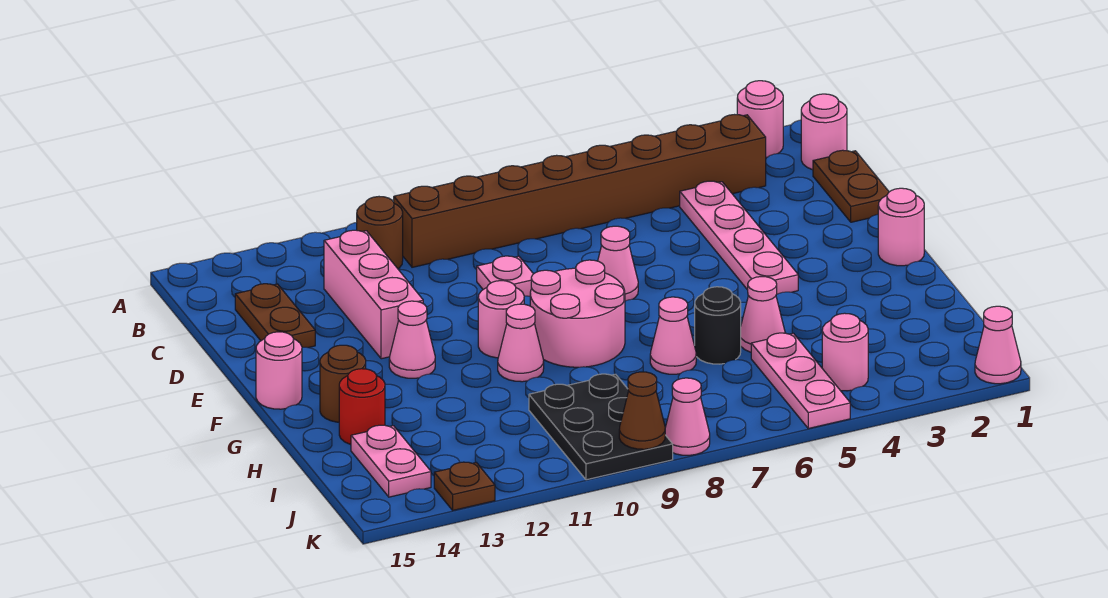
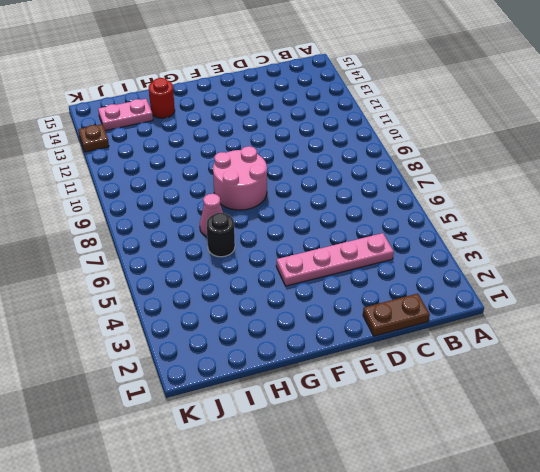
none -> pink 1x1 round brick [737,81,783,158]
none -> pink 1x1 round brick [801,94,847,170]
none -> brown 1x8 brick [394,115,766,267]

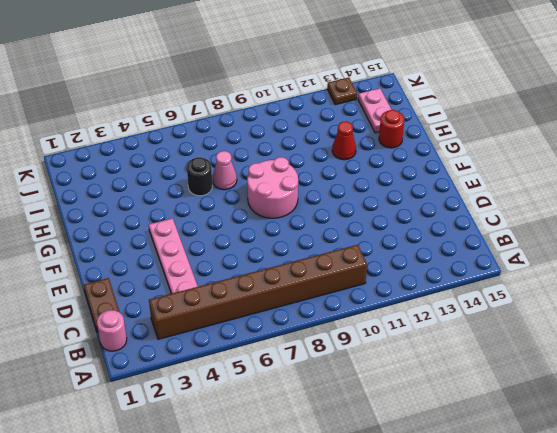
red 1x1 cone [332,121,356,160] -> none
none -> pink 1x1 round brick [737,81,783,158]
none -> brown 1x1 round brick [357,197,403,269]
none -> pink 1x3 brick [324,230,423,359]

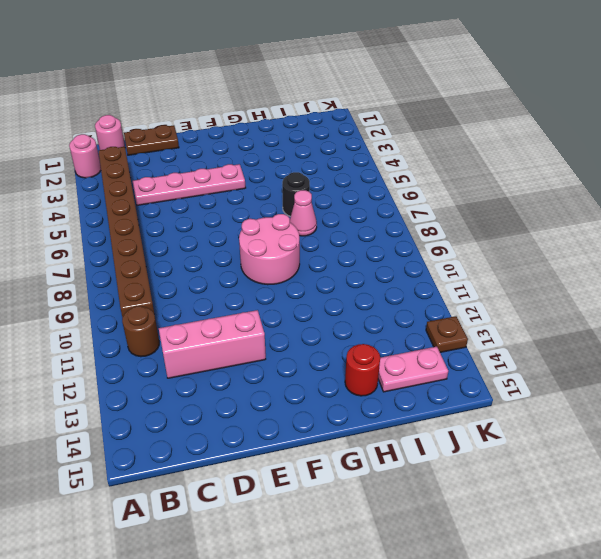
none -> brown 1x2 plate [235,284,315,348]
none -> pink 1x1 plate [477,256,533,296]
none -> pink 1x1 cone [598,226,638,301]

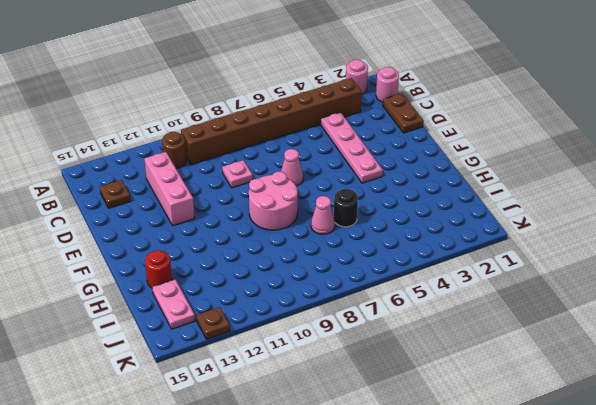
brown 1x1 plate [100,180,130,208] -> brown 1x2 plate [235,284,315,348]
none -> pink 1x1 round brick [878,188,924,266]
none -> pink 1x1 round brick [478,281,524,358]
none -> pink 1x1 cone [389,301,435,378]

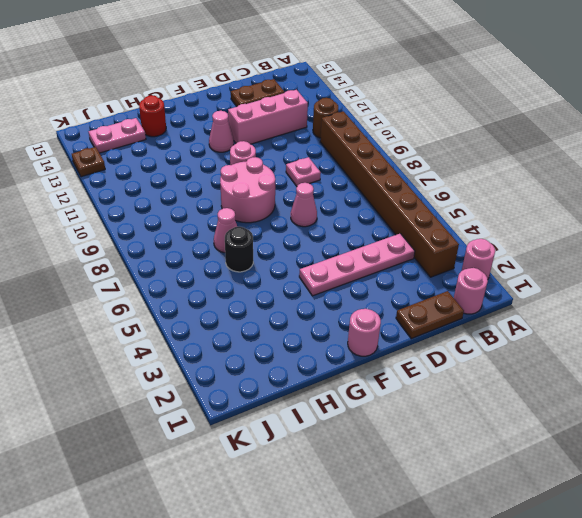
none -> pink 1x1 round brick [256,332,302,409]
none -> pink 1x1 cone [498,304,544,382]
none -> brown 1x1 round brick [320,345,366,422]

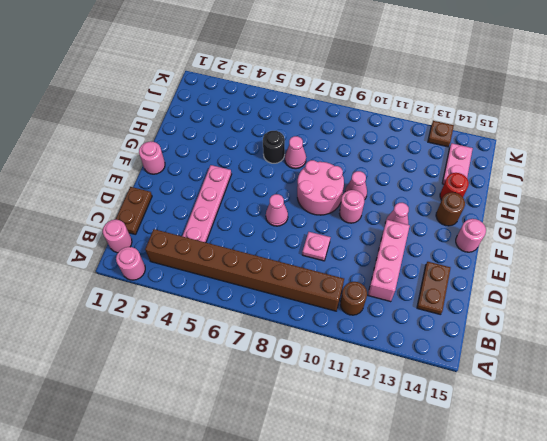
none -> pink 1x1 cone [741,277,785,352]
none -> pink 1x3 plate [751,333,850,428]
none -> black 2x3 plate [529,374,673,480]

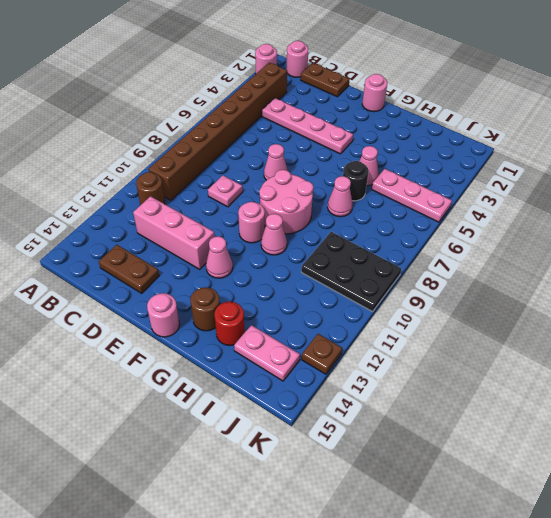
none -> pink 1x1 round brick [822,313,868,391]
none -> pink 1x1 cone [975,306,1021,384]
none -> pink 1x1 cone [665,378,710,455]

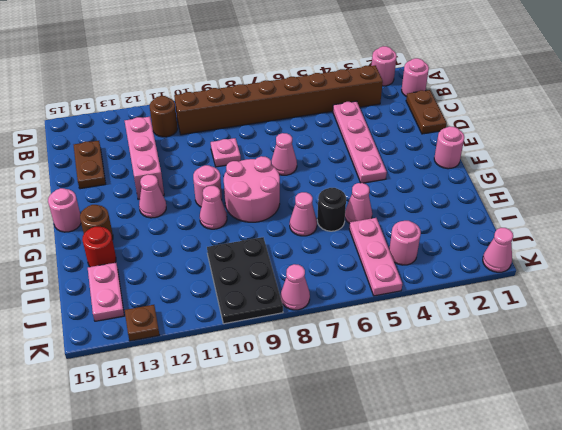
none -> brown 1x1 cone [619,372,665,449]

